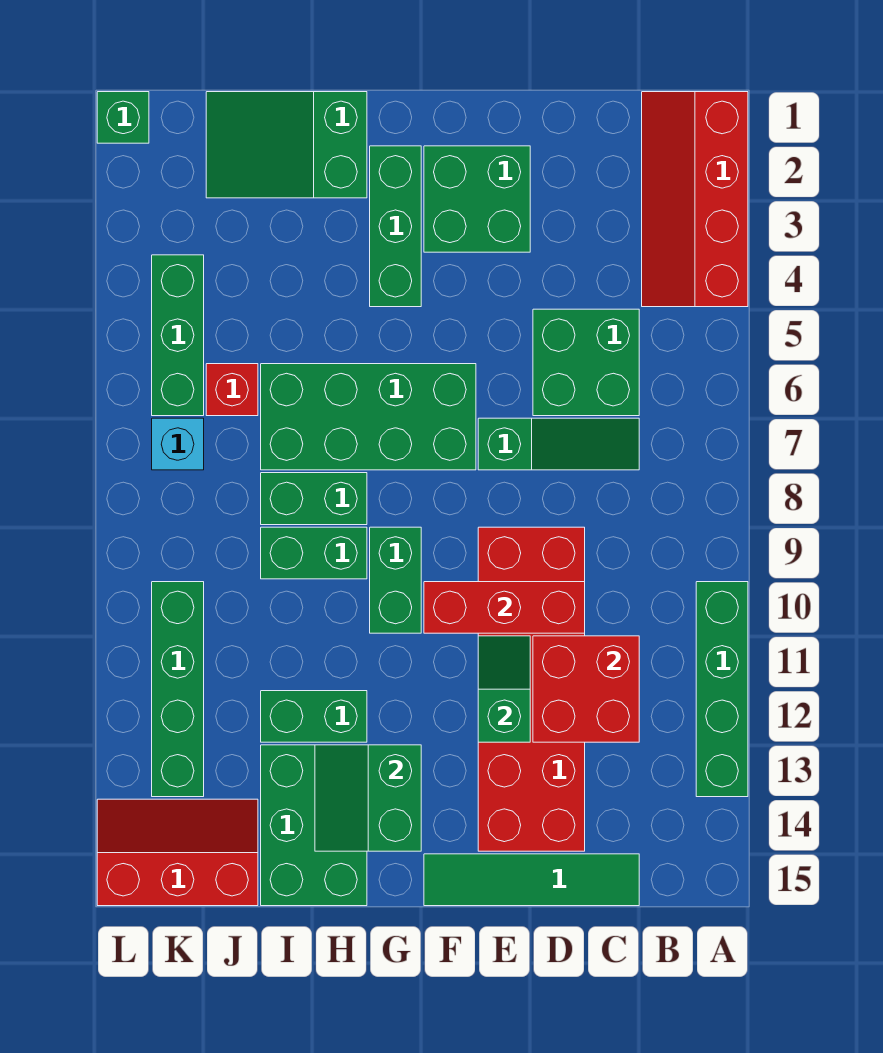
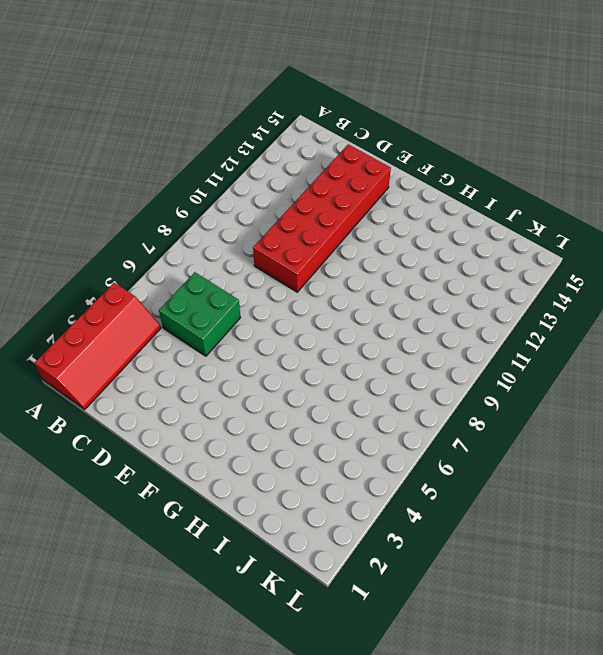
none -> green 1x4 brick [696,582,748,797]
none -> green 1x3 slope [478,418,639,470]
none -> green 1x4 tile [424,854,639,906]

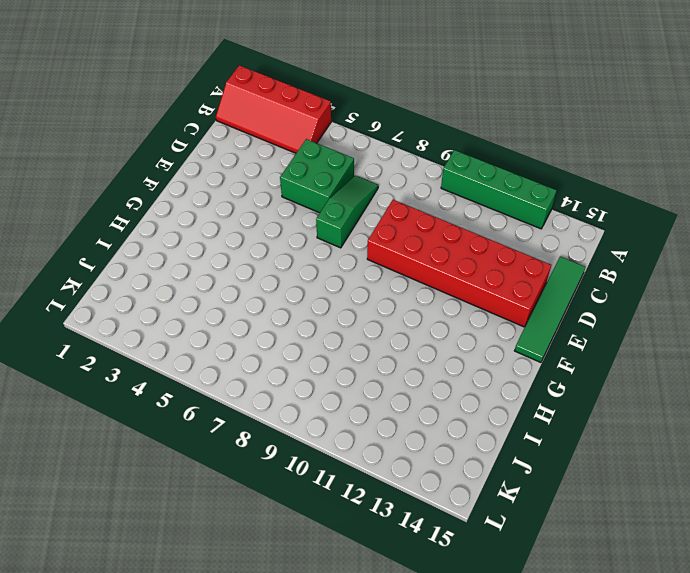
none -> green 2x2 brick [424,146,530,252]
none -> green 2x4 brick [261,364,476,470]
none -> green 1x3 brick [370,146,421,307]

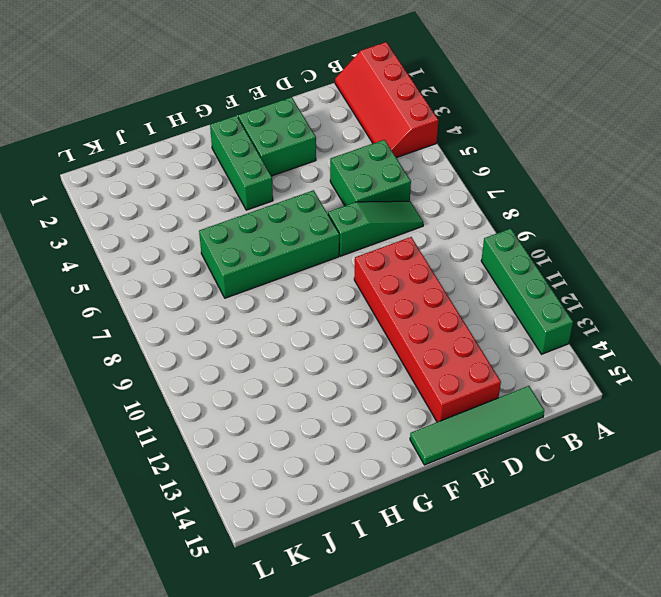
none -> green 1x2 brick [370,527,421,633]
none -> green 2x3 slope [206,92,367,198]
none -> green 1x2 brick [261,473,367,525]

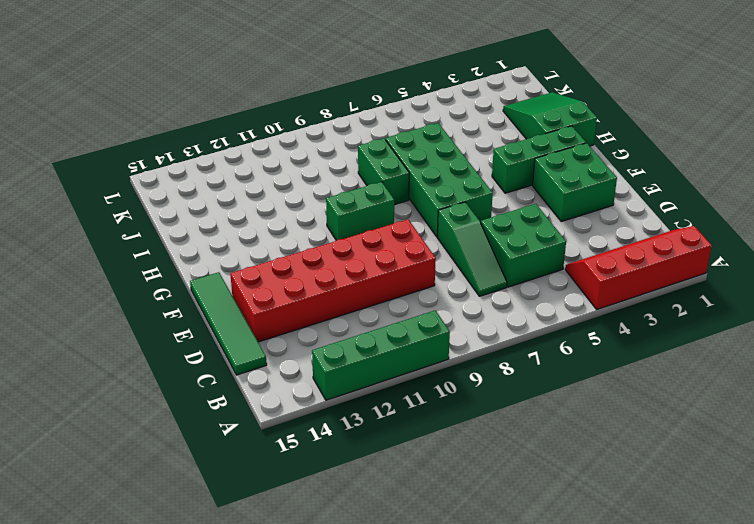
none -> green 1x2 brick [261,527,367,579]
none -> green 1x2 brick [261,691,367,742]
none -> green 2x3 brick [261,745,367,906]

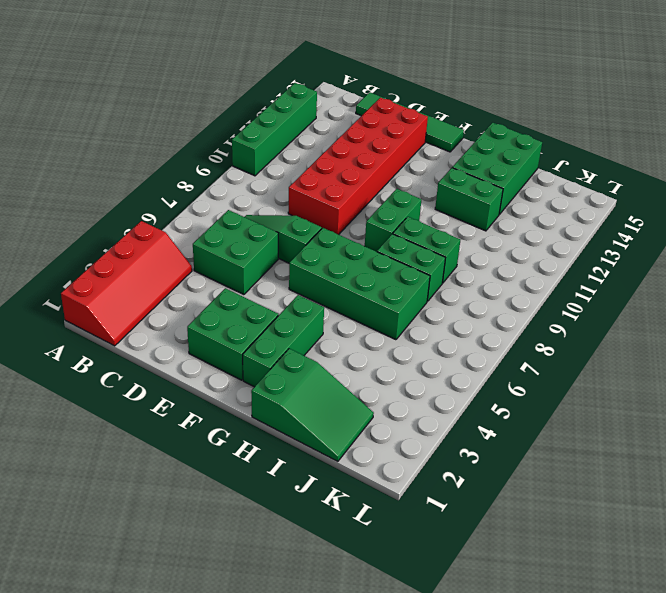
none -> red 1x1 brick [206,364,258,416]
none -> red 2x3 slope [97,799,258,906]
none -> green 1x3 brick [152,255,204,416]

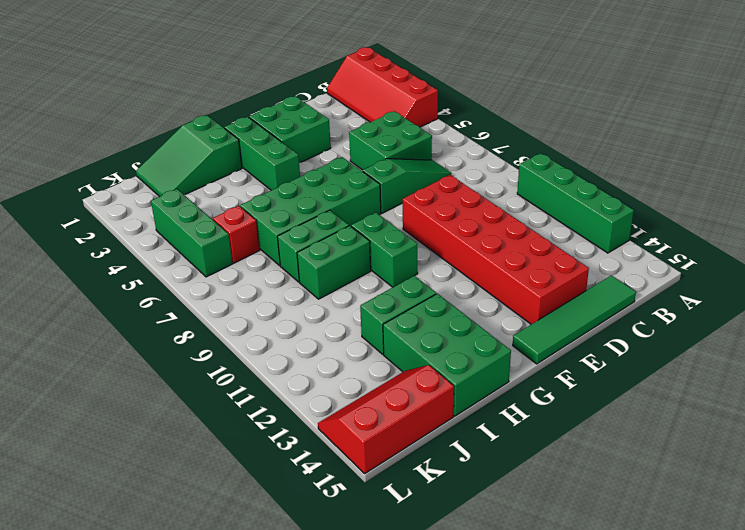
none -> cyan 1x1 brick [152,418,204,470]
none -> green 1x4 brick [152,582,204,797]
none -> green 1x1 brick [97,92,149,143]

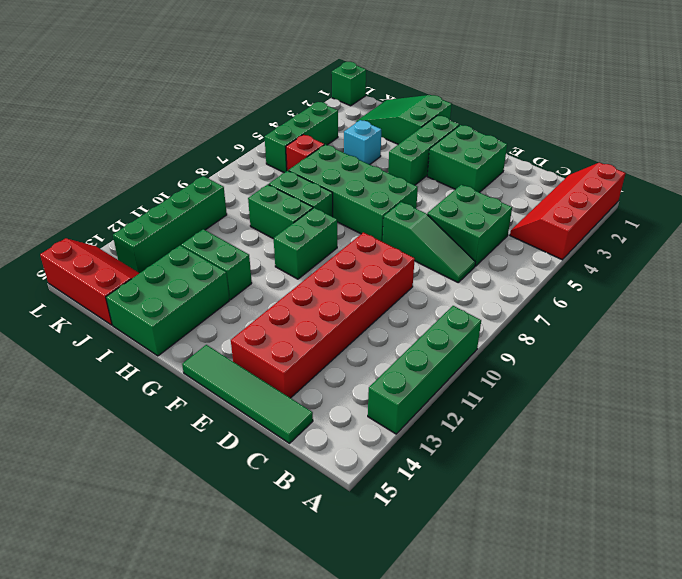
cyan 1x1 brick [344,120,381,165] -> cyan 1x1 brick moved to [152,418,204,470]
none -> red 2x2 brick [533,636,639,742]
none -> red 1x3 brick [424,582,585,633]
none -> green 1x2 slope [478,636,530,742]

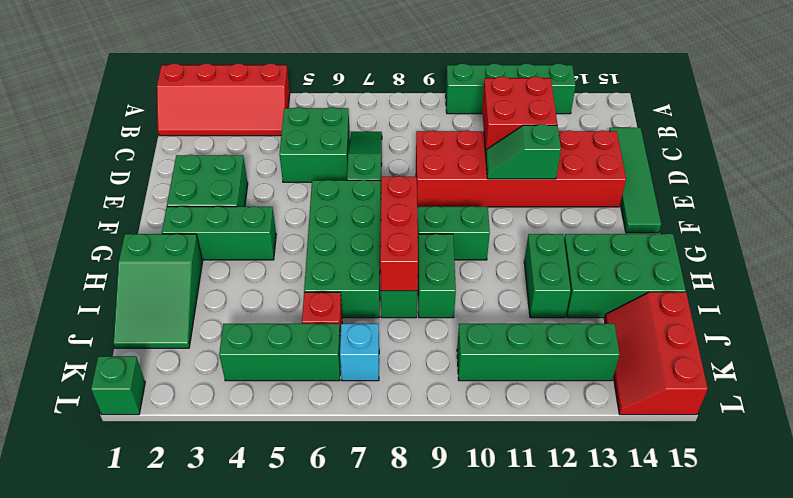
red 1x3 brick [380,176,418,291] -> red 1x3 brick moved to [424,582,585,633]
none -> green 2x2 slope [315,745,421,851]

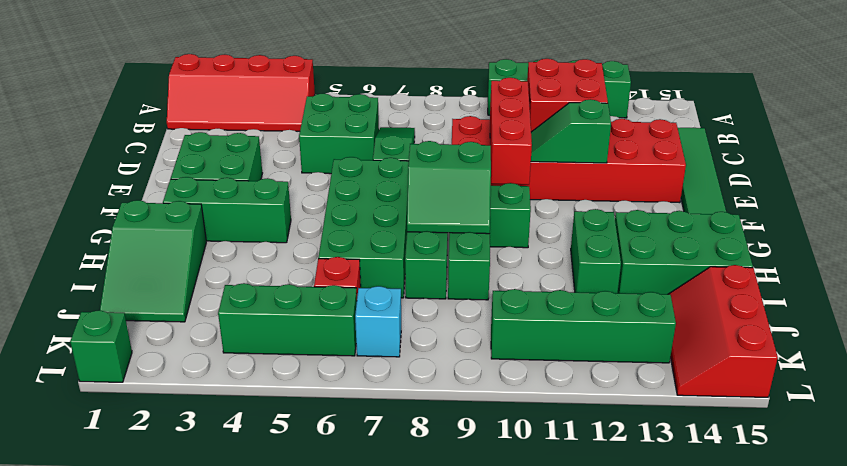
green 2x2 slope [407,141,491,234] -> green 2x2 slope moved to [315,745,421,851]

